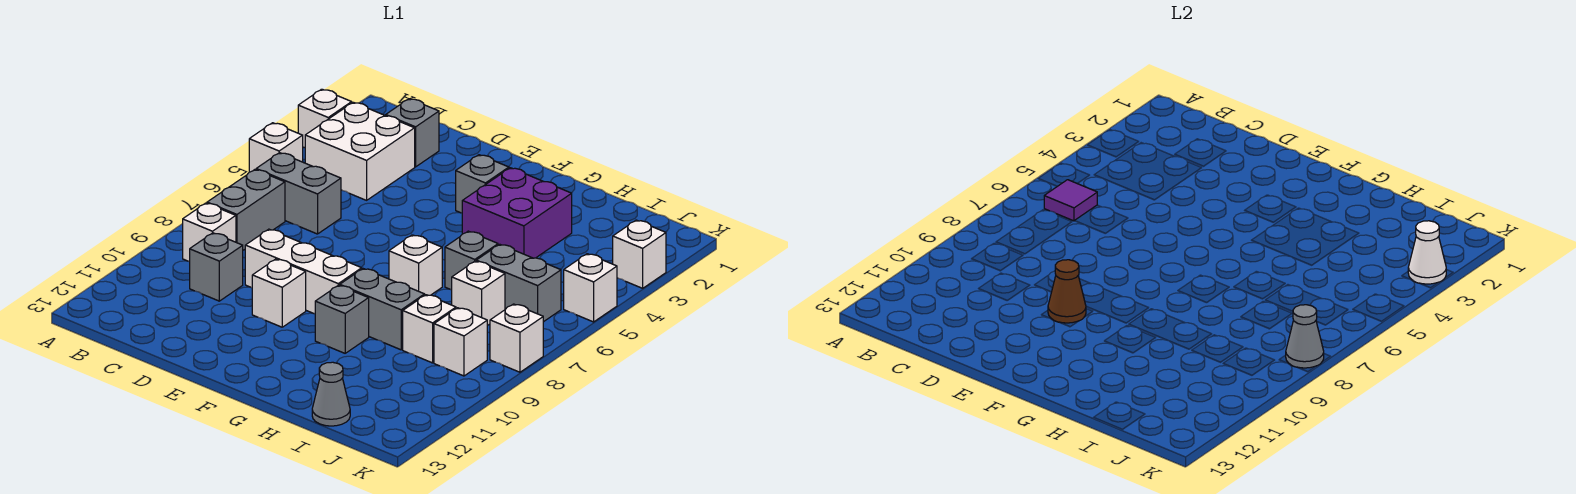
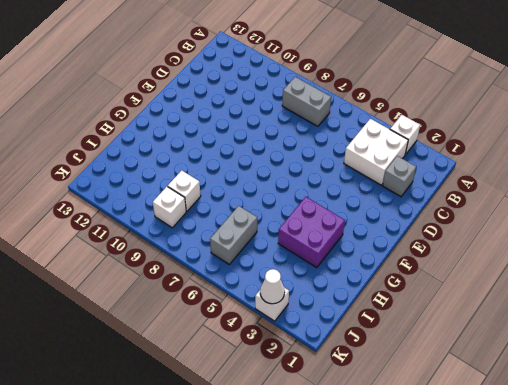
none -> white 1x1 brick [249,123,303,172]
none -> grey 1x2 brick [256,153,341,234]
none -> white 1x1 brick [183,203,236,262]

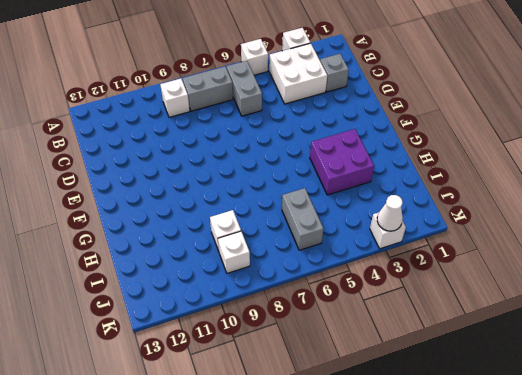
none -> grey 1x1 brick [190,233,243,301]
none -> white 1x3 brick [245,229,362,314]
none -> white 1x1 brick [252,259,306,327]

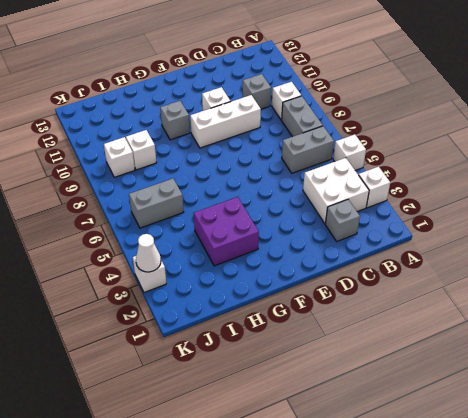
none -> grey 1x1 brick [456,155,509,213]
none -> white 1x1 brick [389,235,442,295]
none -> grey 1x2 brick [340,269,425,350]

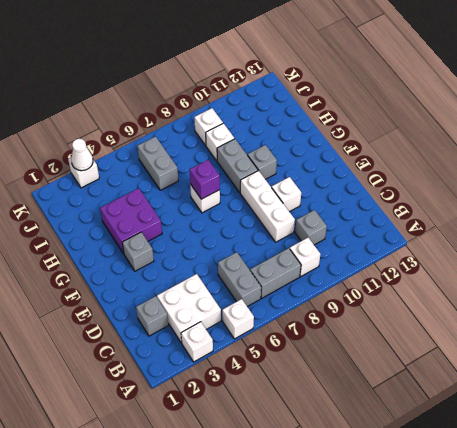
purple 1x1 brick [190,160,220,199] -> none
none -> grey 1x1 brick [445,231,498,290]
none -> white 1x1 brick [452,261,505,326]
none -> grey 1x1 cone [312,362,350,426]

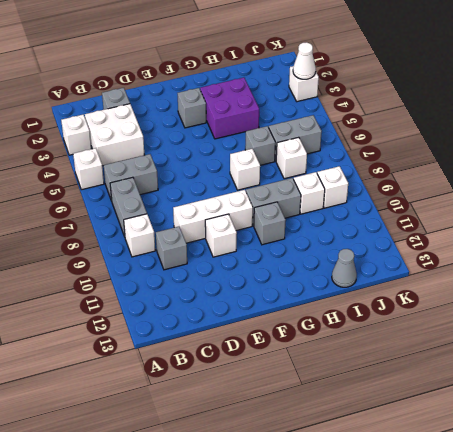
none -> white 1x1 brick [564,254,617,322]
none -> white 1x1 brick [490,304,543,372]
none -> purple 1x1 tile [1044,180,1097,221]

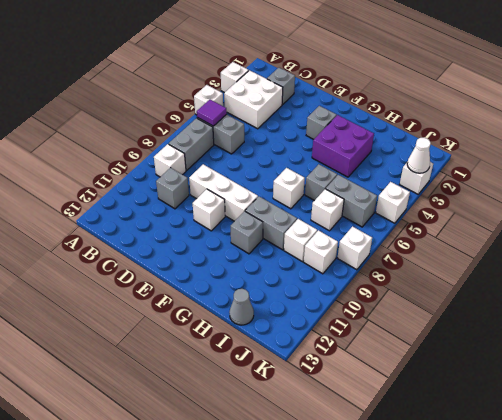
none -> brown 1x1 cone [1048,260,1086,323]
none -> grey 1x1 cone [1286,305,1324,368]

